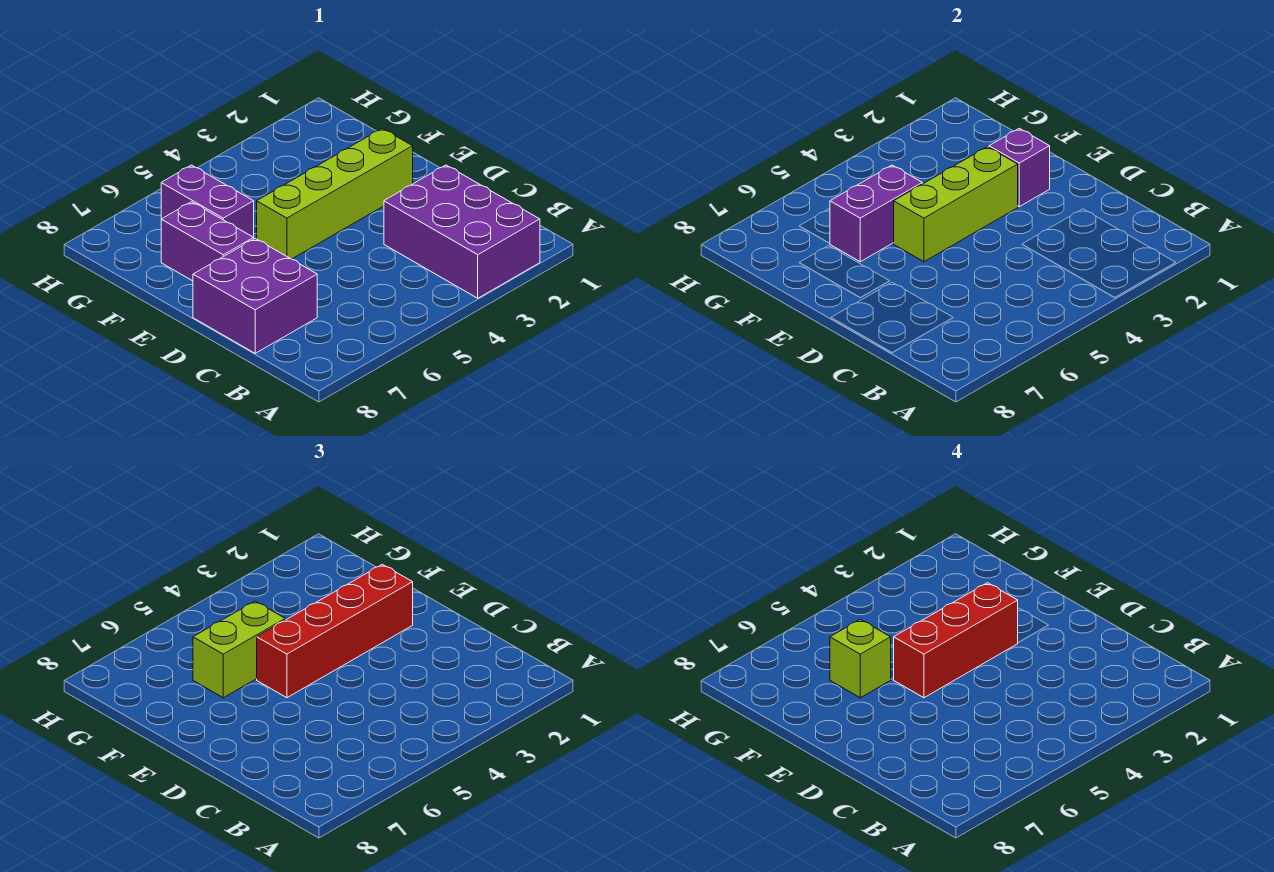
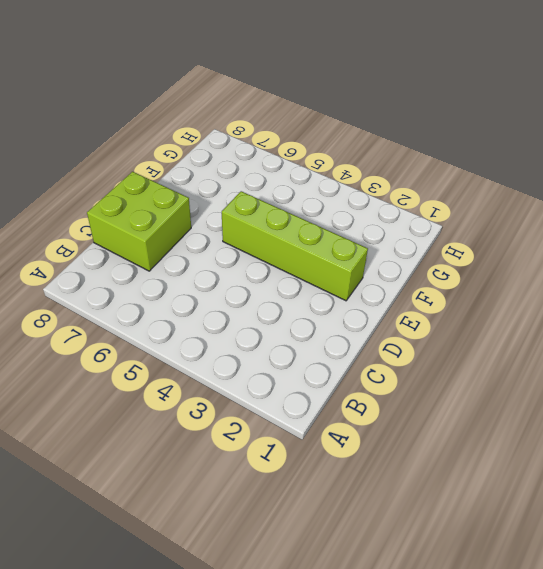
lime 2x2 brick [87,172,191,271] -> purple 2x2 brick [193,239,317,353]
none -> purple 2x3 brick [384,165,540,298]
none -> purple 1x2 brick [161,202,254,281]
none -> purple 1x2 brick [161,165,254,237]

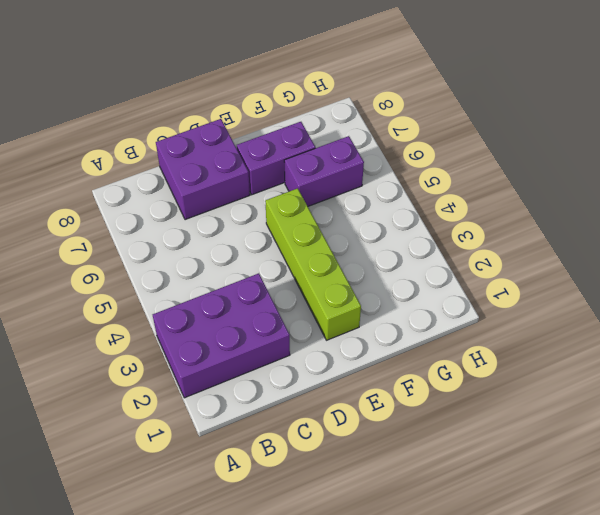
none -> purple 1x1 brick [989,128,1050,207]
none -> lime 1x3 brick [894,147,1018,262]
none -> purple 1x2 brick [830,165,922,262]

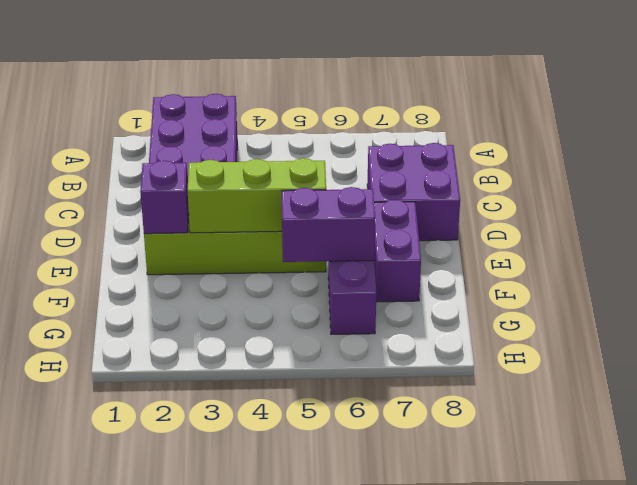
none -> red 1x4 brick [257,564,413,698]
none -> lime 1x2 brick [193,601,285,698]
none -> red 1x3 brick [894,583,1018,698]

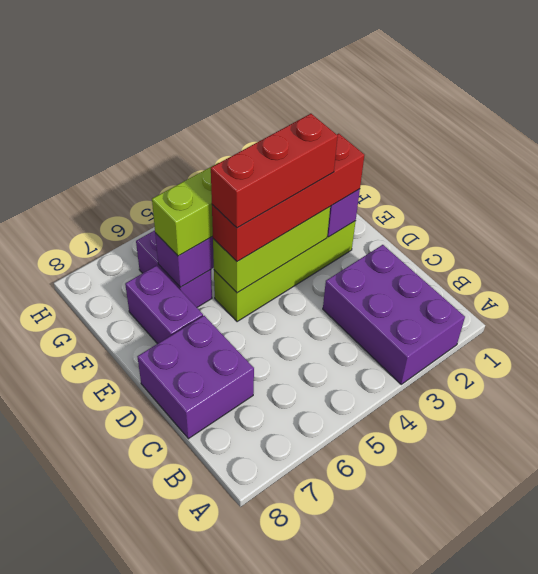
none -> lime 1x1 brick [830,619,891,698]

